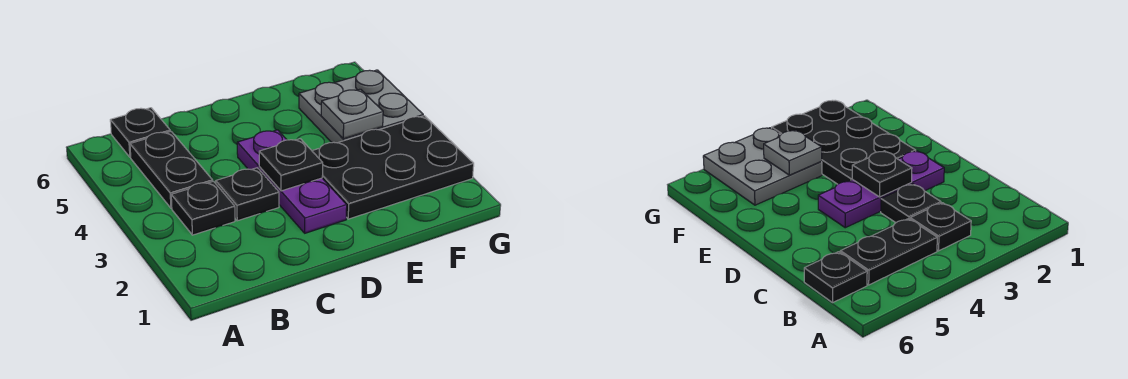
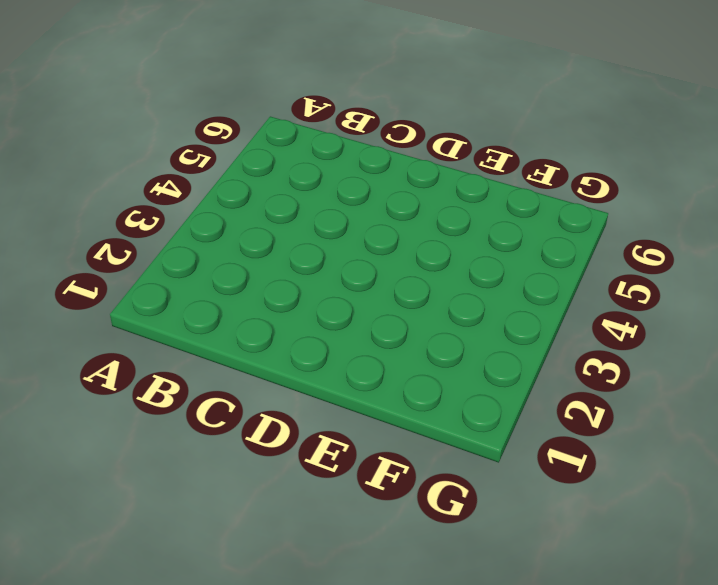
none -> black 1x1 plate [171,181,235,235]
none -> black 1x2 plate [130,131,213,208]

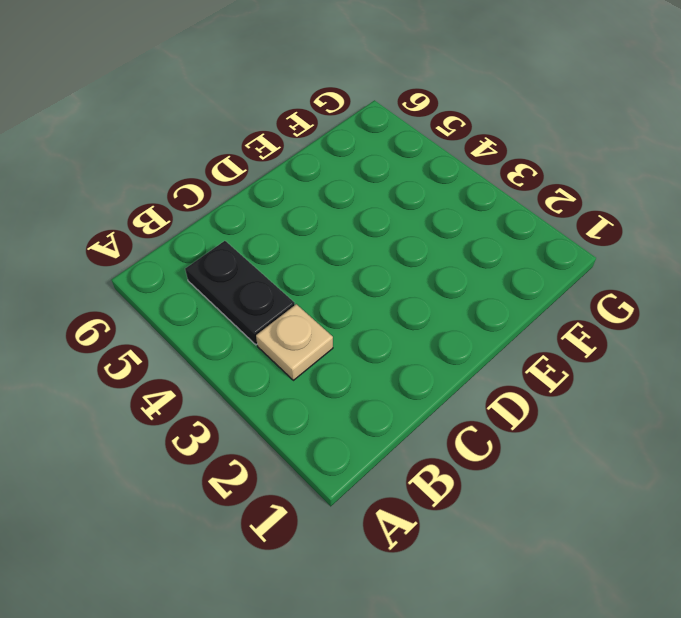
tan 1x1 plate [256,304,333,380] -> black 1x1 plate [171,181,235,235]
none -> black 1x1 plate [110,108,170,157]
none -> black 1x1 plate [216,168,279,221]

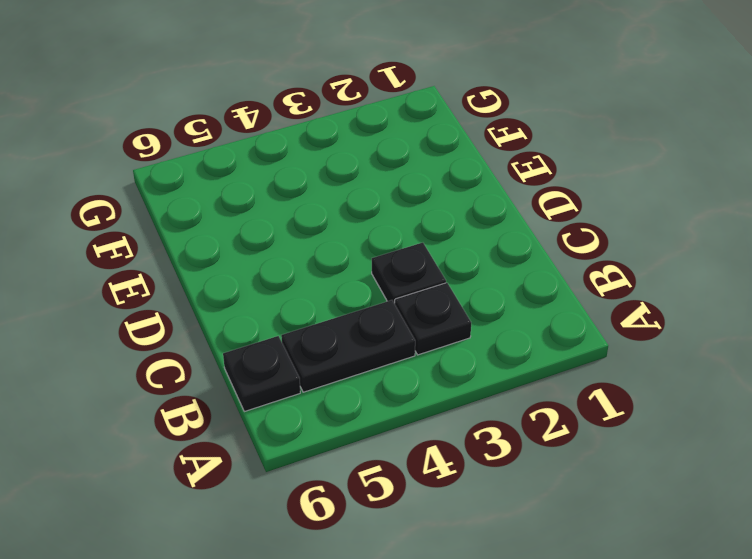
none -> purple 1x3 plate [237,130,347,233]
none -> black 2x3 plate [312,116,474,219]

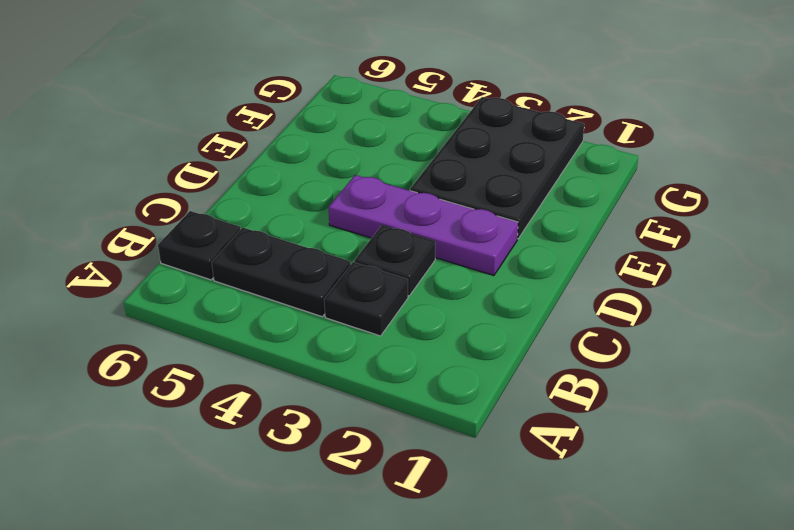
none -> grey 2x2 plate [299,70,423,143]
none -> black 1x1 plate [259,139,323,191]

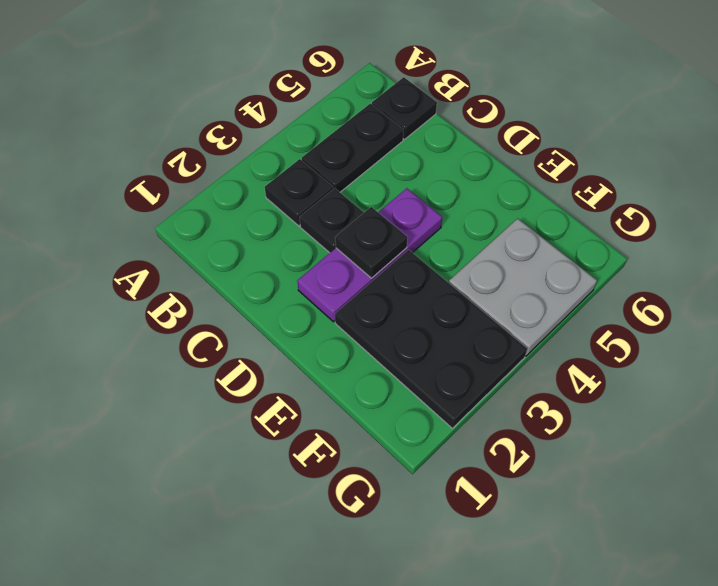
none -> grey 1x1 plate [321,89,383,139]

